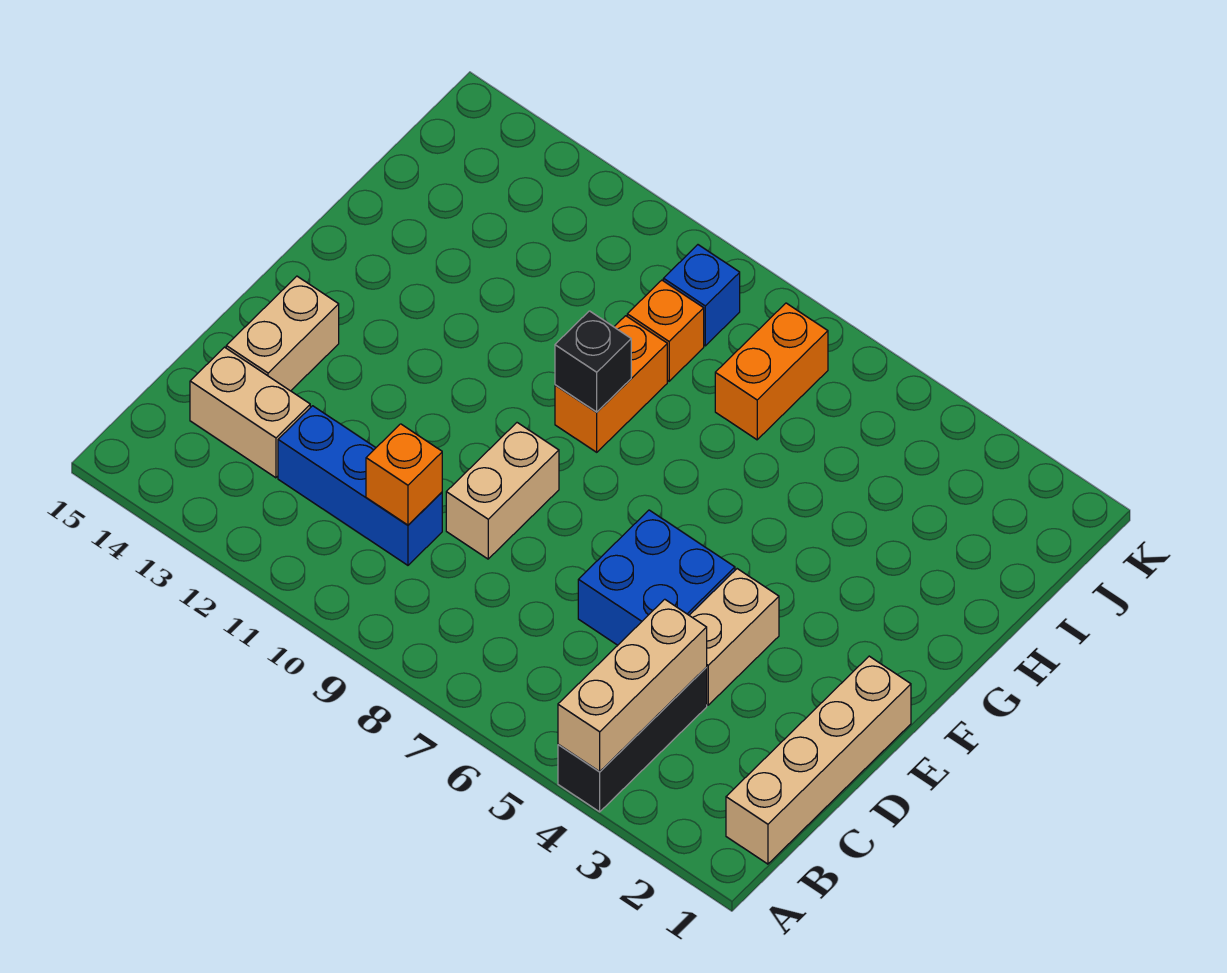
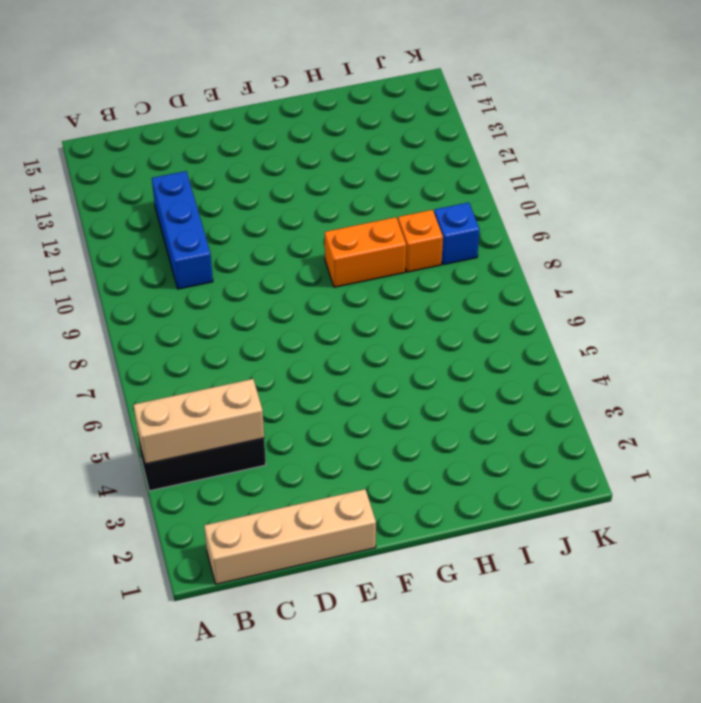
none -> tan 1x2 brick [190,347,310,478]
none -> tan 1x2 brick [689,569,779,705]
none -> blue 2x2 brick [578,510,735,645]

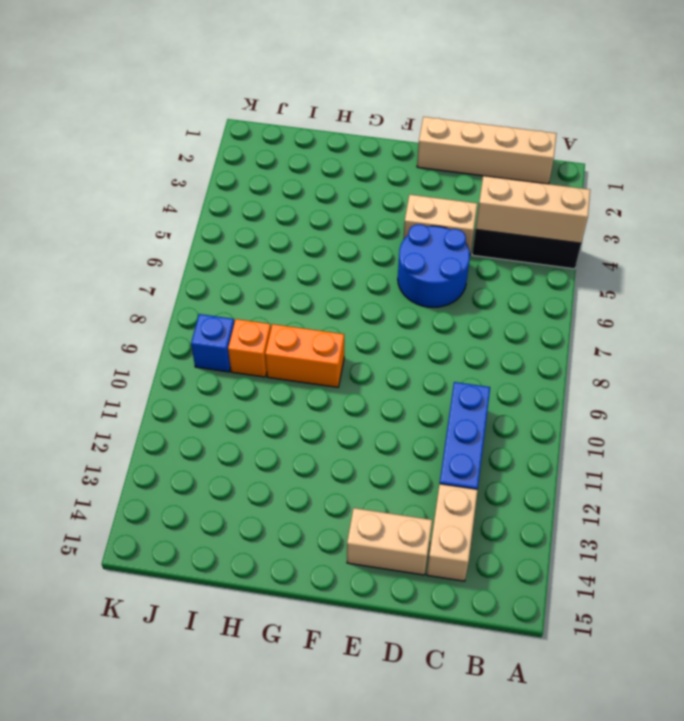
blue 2x2 round brick [398,224,470,307] -> blue 2x2 brick [578,510,735,645]
none -> tan 1x2 brick [446,423,559,559]
none -> orange 1x2 brick [715,303,828,440]
none -> orange 1x1 brick [366,424,442,525]

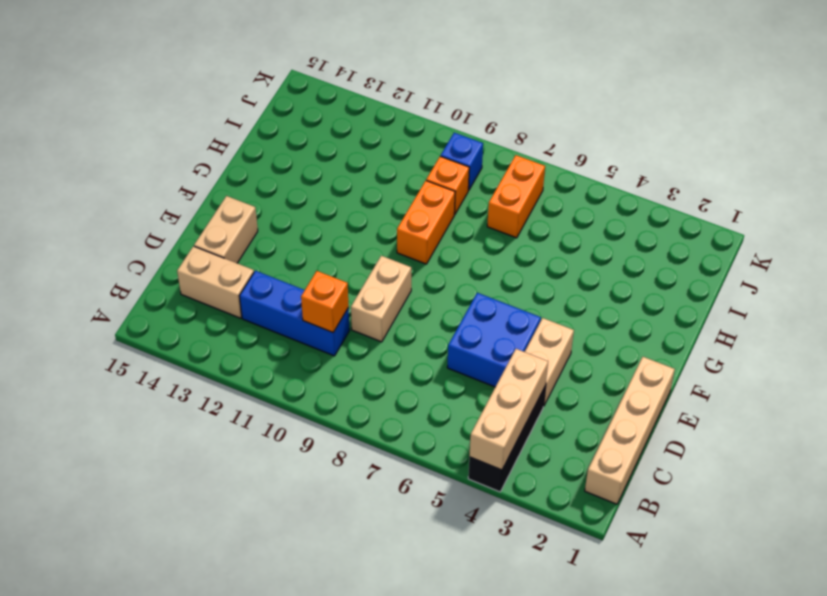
none -> black 1x1 brick [555,311,631,412]

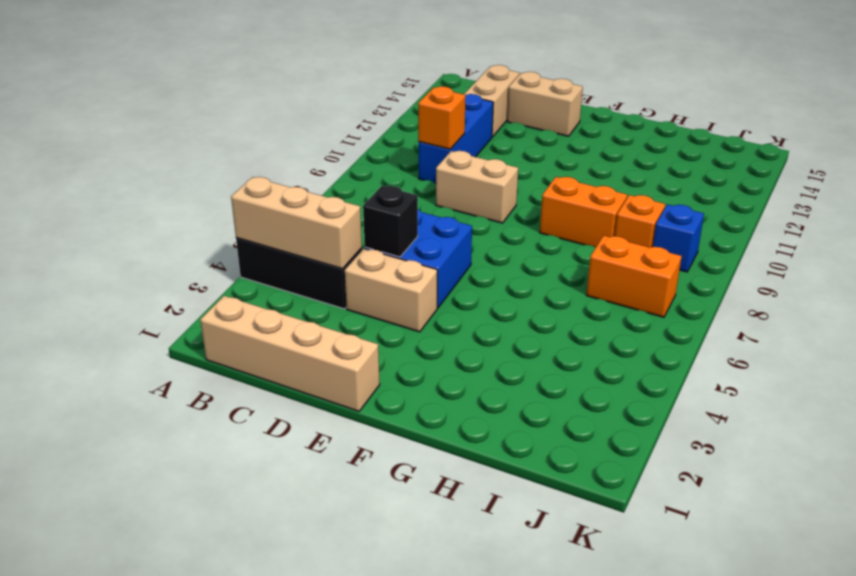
black 1x1 brick [363,186,418,257] -> black 1x1 brick moved to [555,311,631,412]

